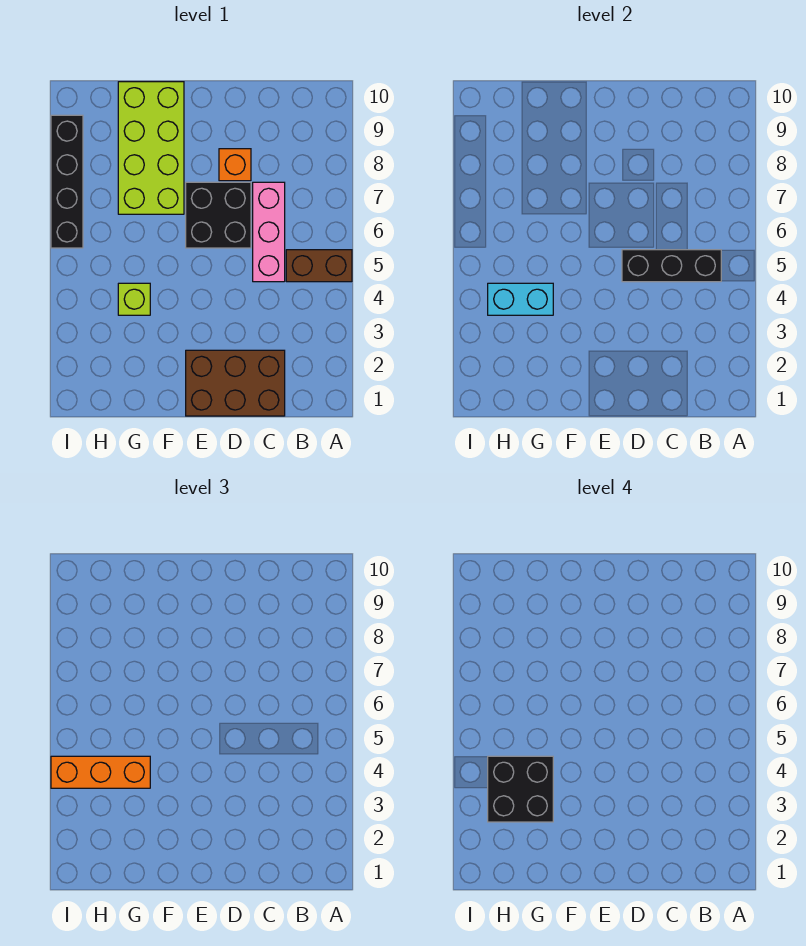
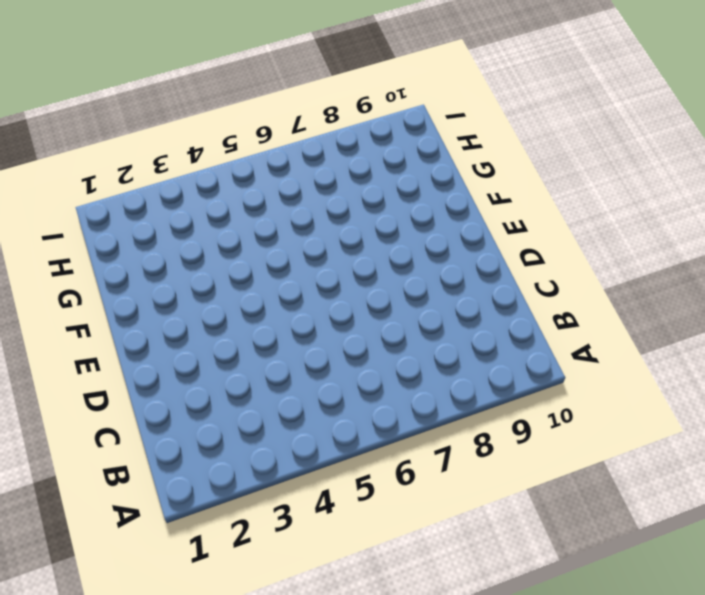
none -> brown 1x2 brick [286,250,352,282]
none -> brown 2x3 brick [186,350,285,416]
none -> pink 1x3 brick [253,182,285,282]

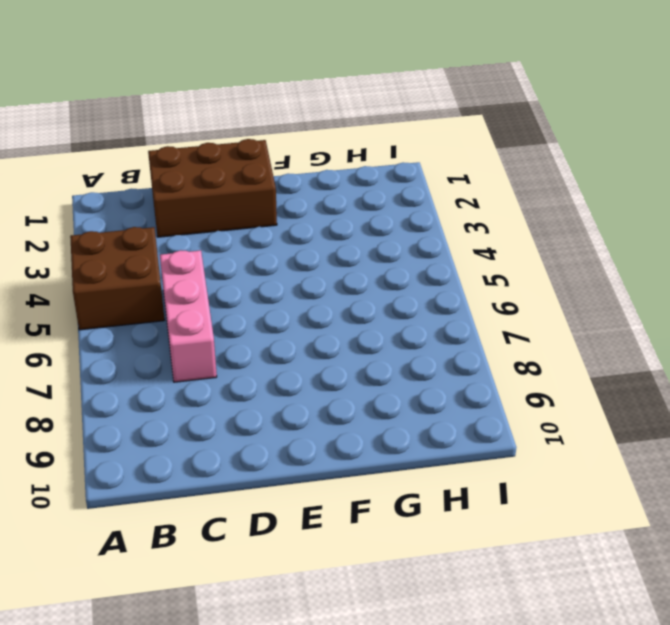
brown 2x2 brick [70,227,165,330] -> brown 1x2 brick [286,250,352,282]
none -> black 2x2 brick [186,182,251,248]
none -> orange 1x1 brick [219,149,251,181]
none -> lime 2x4 brick [118,82,184,214]

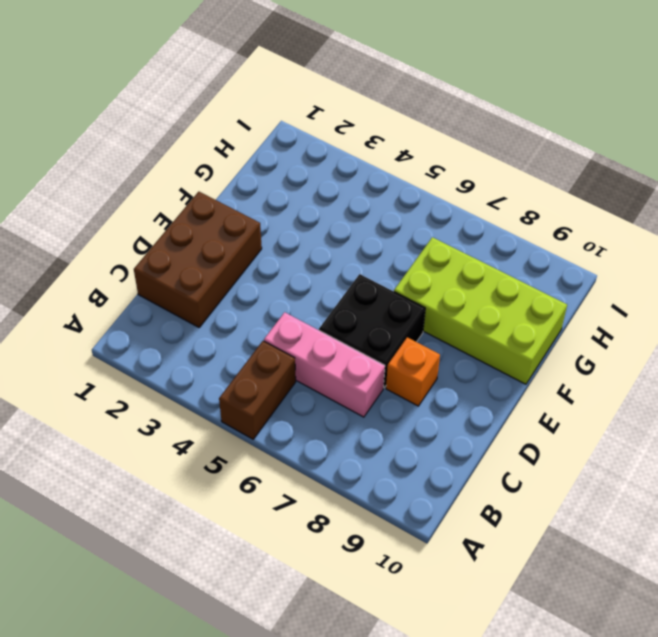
none -> lime 1x1 brick [118,283,150,315]
none -> black 1x4 brick [51,115,83,248]
none -> black 1x3 brick [622,250,721,282]

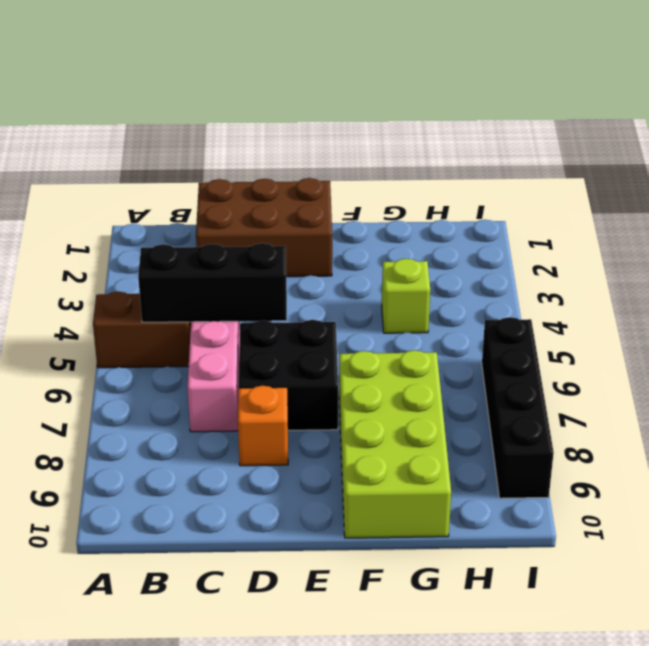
none -> cyan 1x2 brick [488,283,553,315]
none -> orange 1x3 brick [51,756,150,788]
none -> black 2x2 brick [488,756,553,822]

